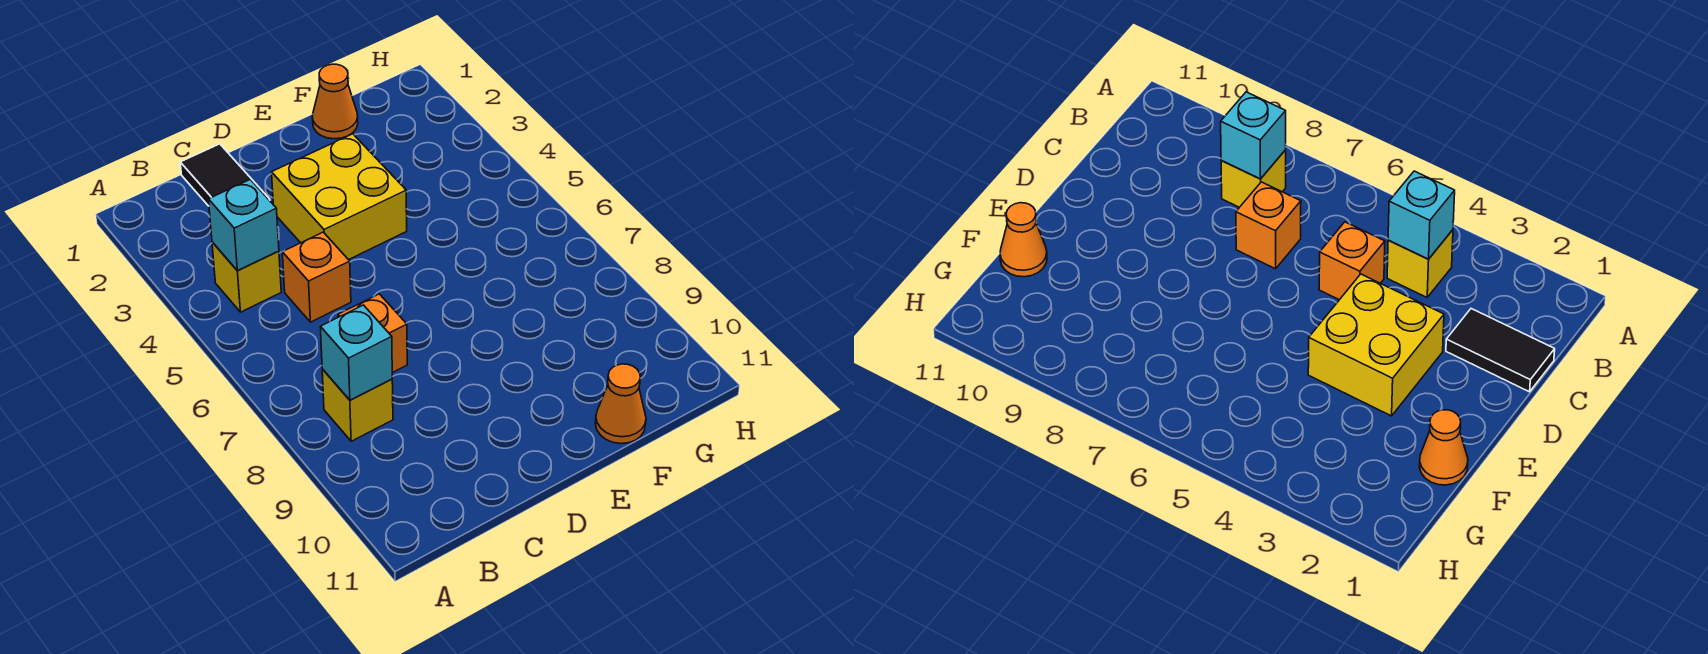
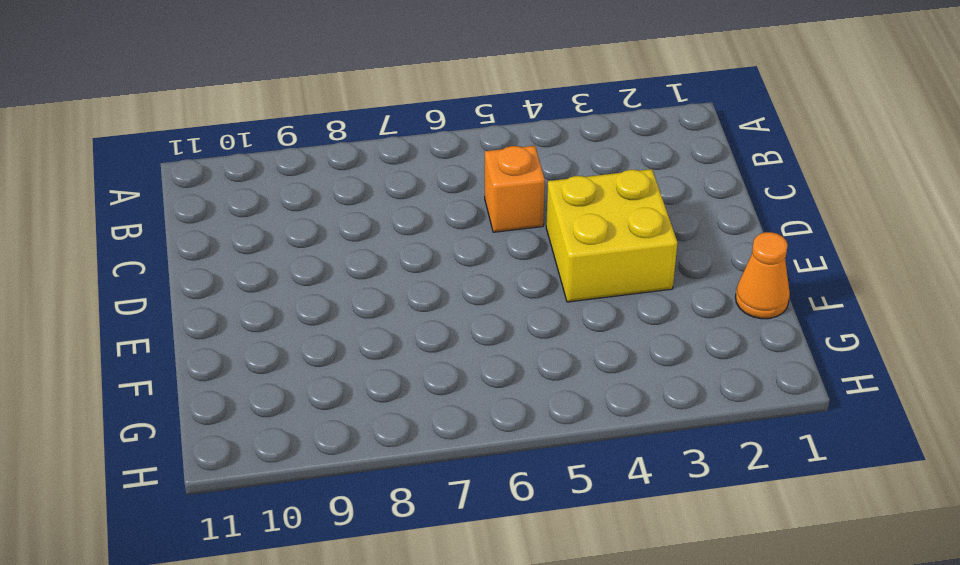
none -> yellow 1x1 brick [212,242,281,312]
none -> yellow 1x1 brick [322,369,393,441]

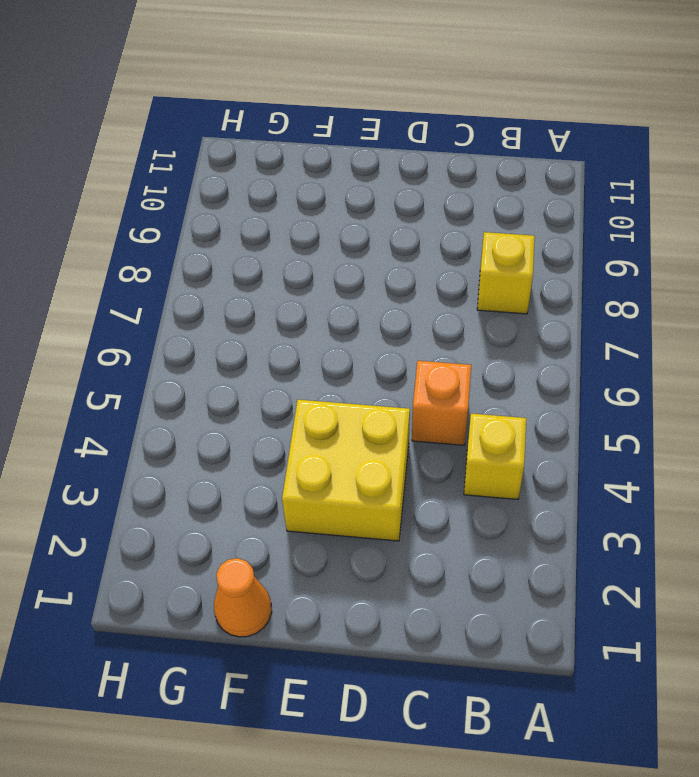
none -> black 1x2 tile [180,144,270,206]
none -> orange 1x1 brick [338,294,407,373]

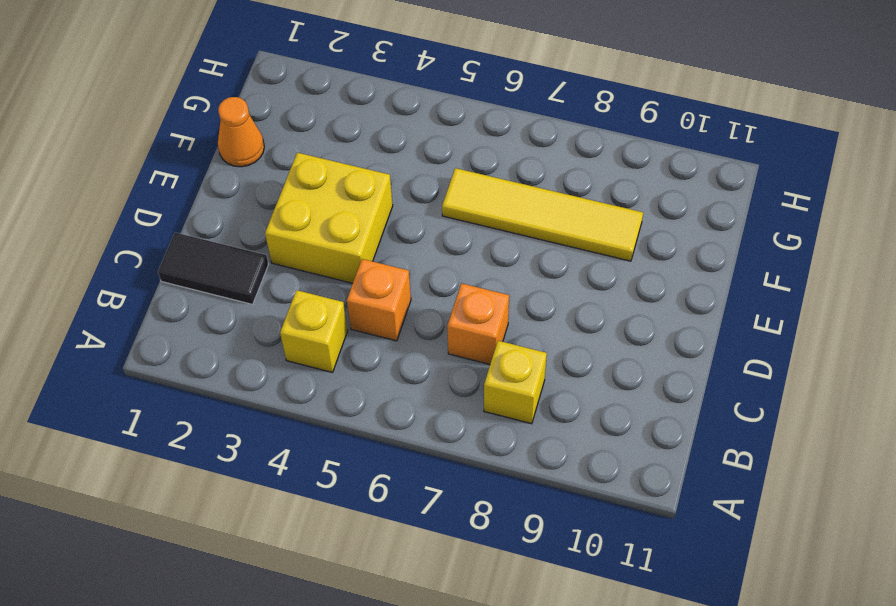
yellow 1x4 tile [442,168,643,261] -> none
none -> orange 1x1 cone [595,364,646,444]
none -> cyan 1x1 brick [208,179,279,271]

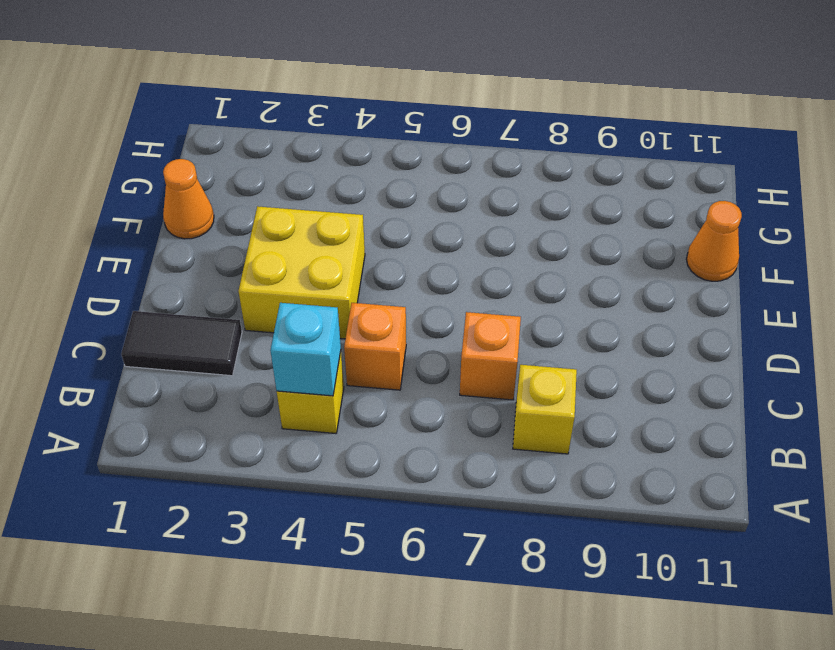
none -> cyan 1x1 brick [321,305,392,400]

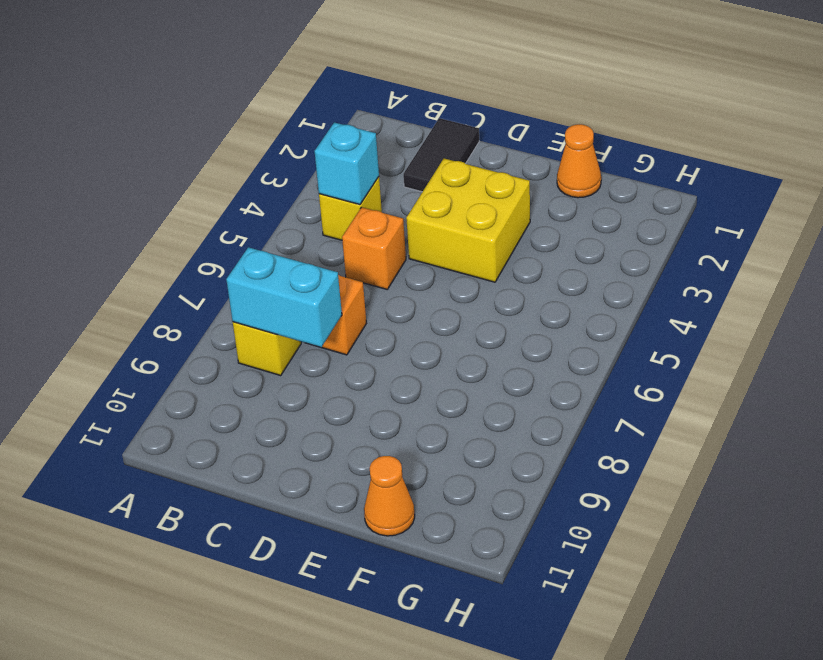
cyan 1x2 brick [226,247,342,347] -> cyan 1x1 brick [321,305,392,400]

